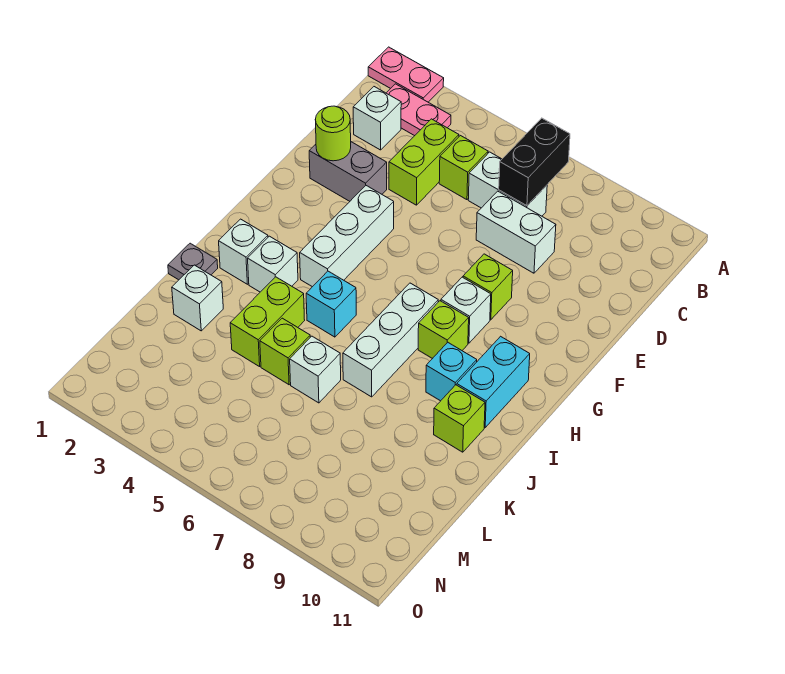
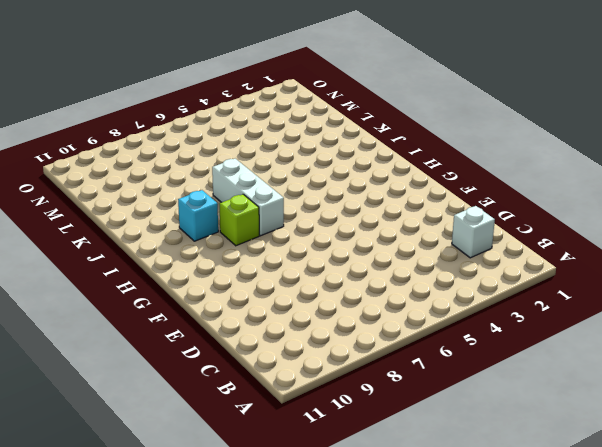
none -> pink 1x2 plate [368,47,444,102]
none -> pink 1x2 plate [387,84,451,136]
none -> lime 1x2 brick [389,119,459,205]

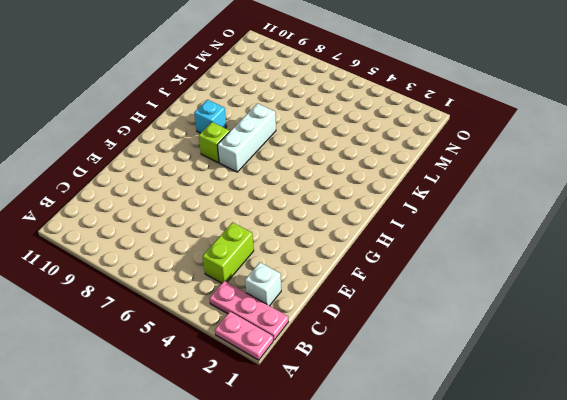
pink 1x3 plate [209,281,289,340] -> pink 1x2 plate [387,84,451,136]
none -> lime 1x1 brick [439,136,488,200]
none -> white 1x2 brick [468,152,547,216]
none -> white 1x2 brick [476,191,556,273]

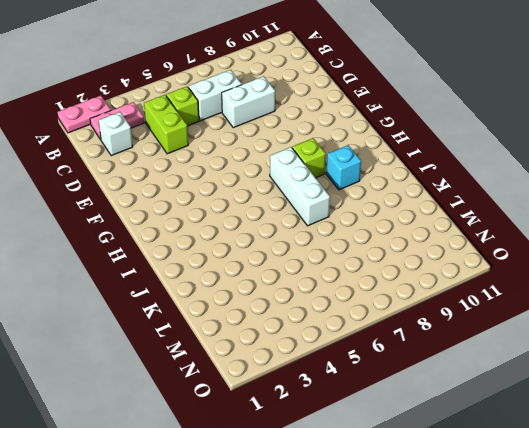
none -> grey 1x2 brick [309,142,387,201]
none -> white 1x3 brick [300,186,394,287]
none -> lime 1x1 brick [463,254,513,320]

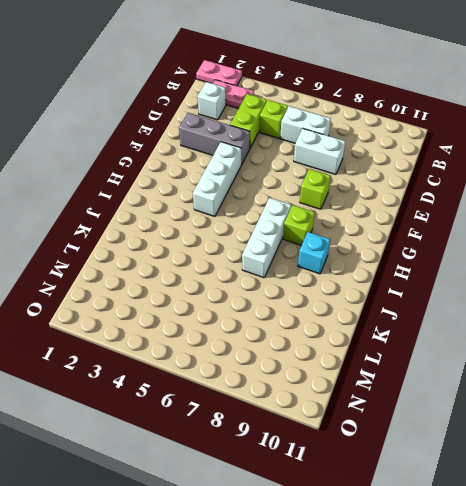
grey 1x3 brick [179,113,250,164] -> grey 1x2 brick [309,142,387,201]
none -> white 1x1 brick [441,277,491,343]
none -> cyan 1x2 brick [457,336,530,427]
none -> white 1x1 brick [219,219,268,284]

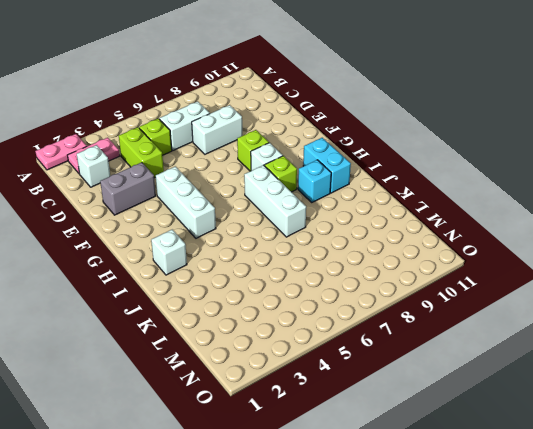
none -> white 1x1 brick [248,236,298,292]
none -> cyan 1x1 brick [306,271,356,337]
none -> grey 1x1 plate [168,243,218,280]

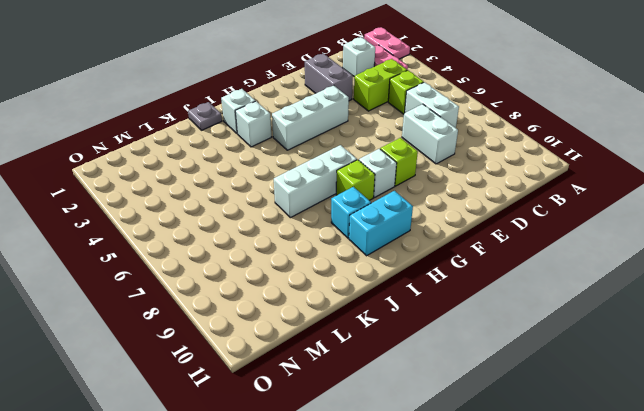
none -> cyan 1x1 brick [306,271,356,337]
none -> lime 1x2 brick [230,277,305,367]
none -> lime 1x1 brick [434,385,485,452]

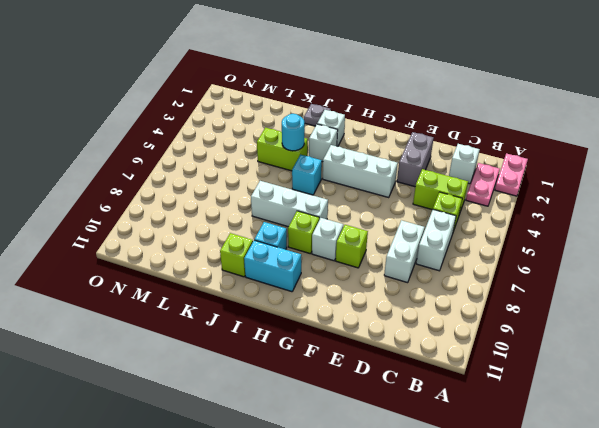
cyan 1x1 round brick [282,114,305,151] -> none
none -> white 1x1 brick [172,265,223,331]
none -> lime 1x1 brick [260,318,310,385]
none -> white 1x1 brick [290,336,341,403]

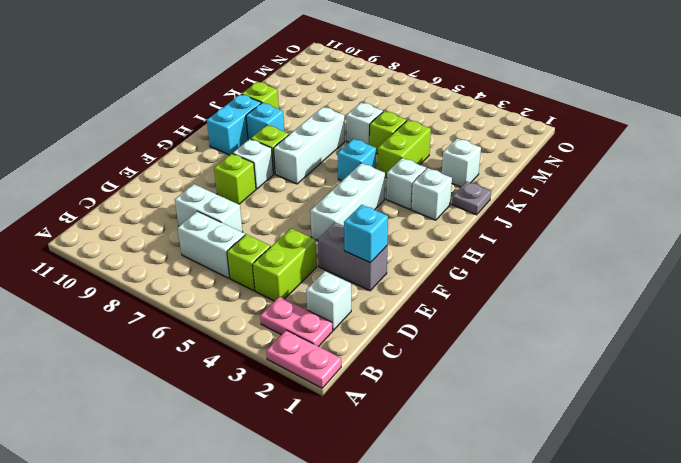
cyan 1x1 brick [344,205,388,263] -> lime 1x1 round brick [315,106,351,161]
none -> black 1x2 brick [499,118,570,206]

